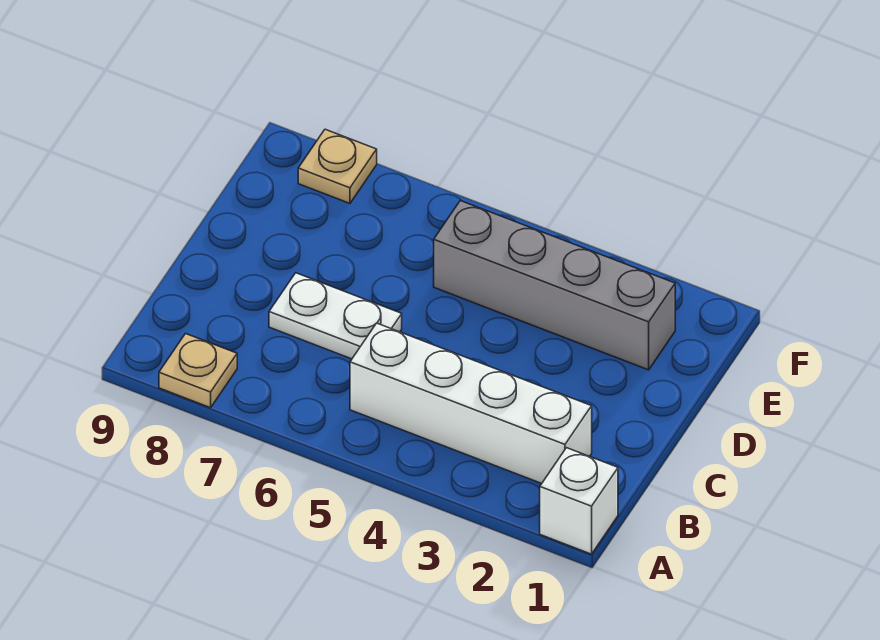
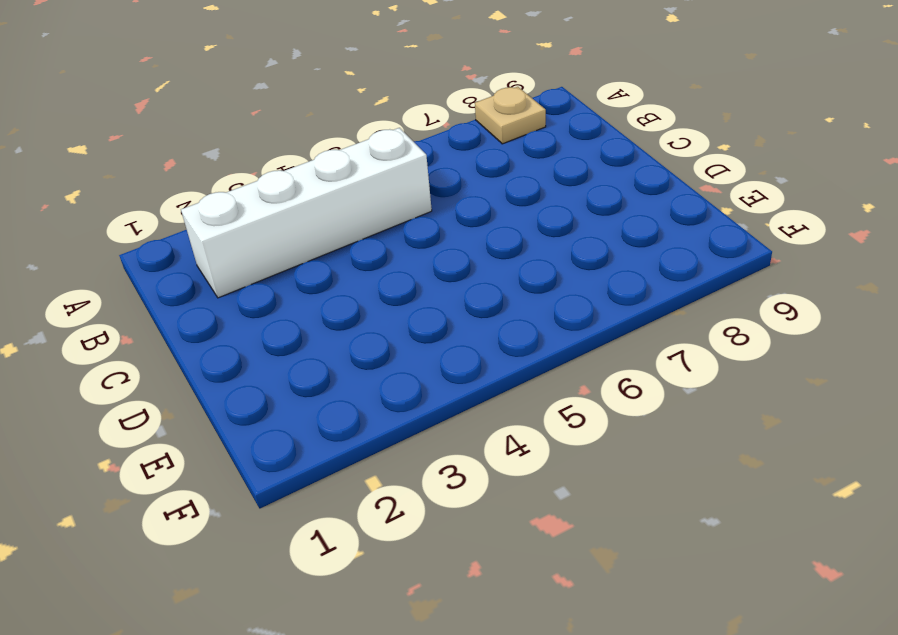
none -> white 1x1 brick [540,448,618,554]
none -> white 1x2 plate [269,273,402,359]

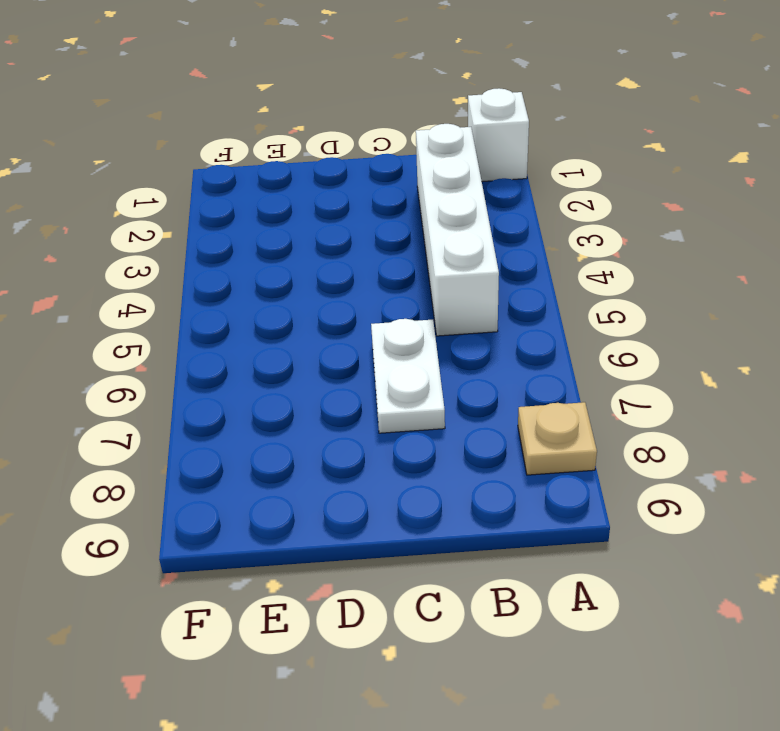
none -> grey 1x4 brick [434,201,675,370]
none -> tan 1x1 plate [298,129,377,203]

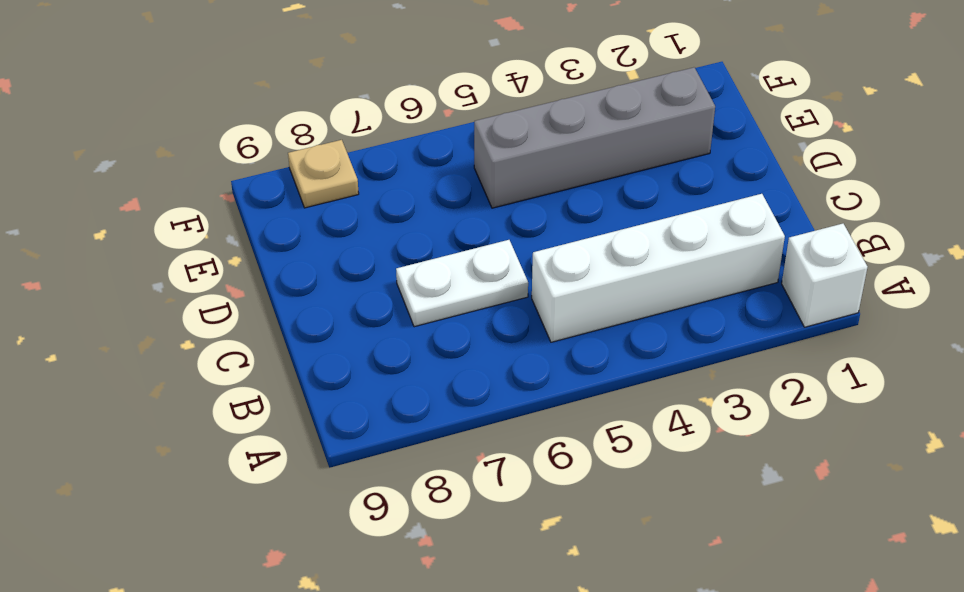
none -> tan 1x1 plate [159,334,237,408]

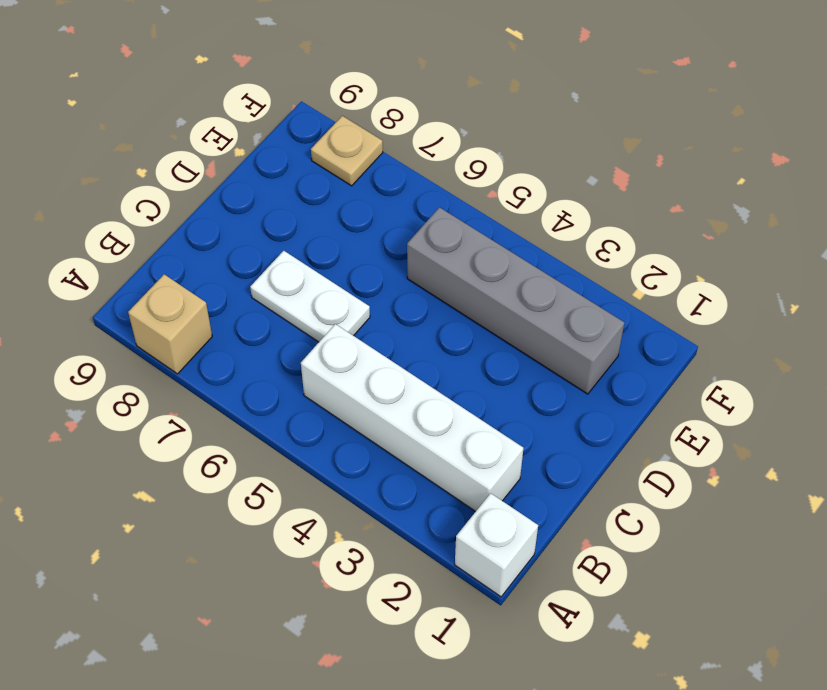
tan 1x1 brick [128,274,212,374] -> tan 1x1 plate [159,334,237,408]

